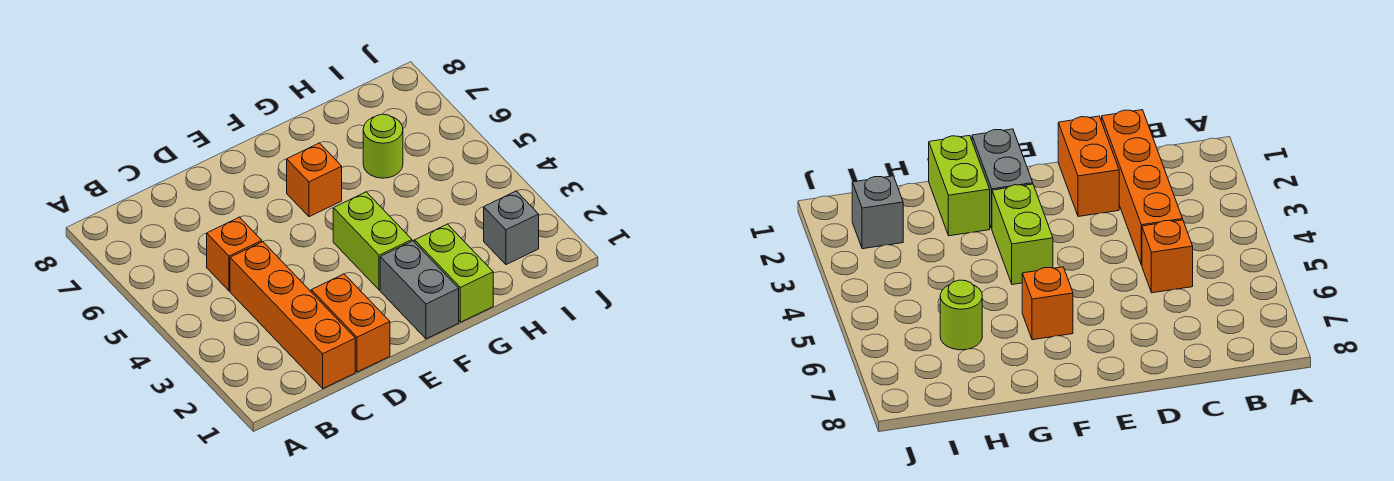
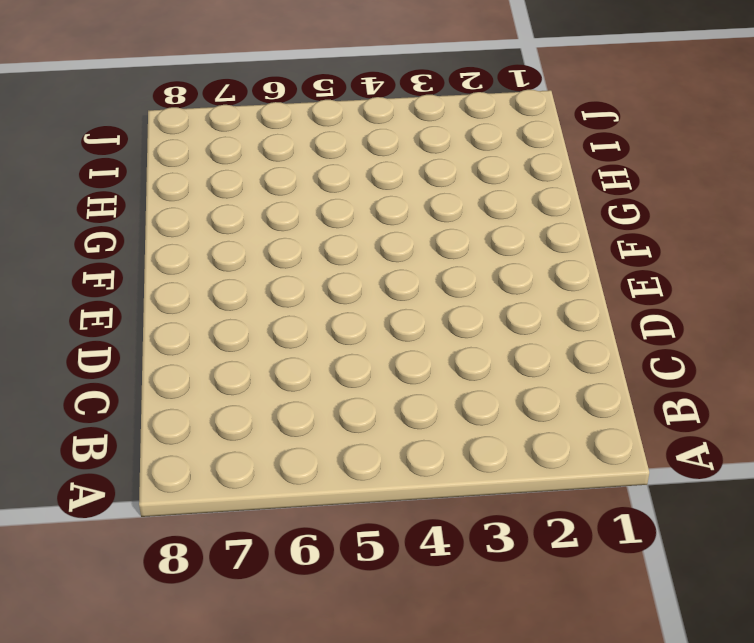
none -> orange 1x4 brick [230,242,355,388]
none -> orange 1x1 brick [207,217,262,291]

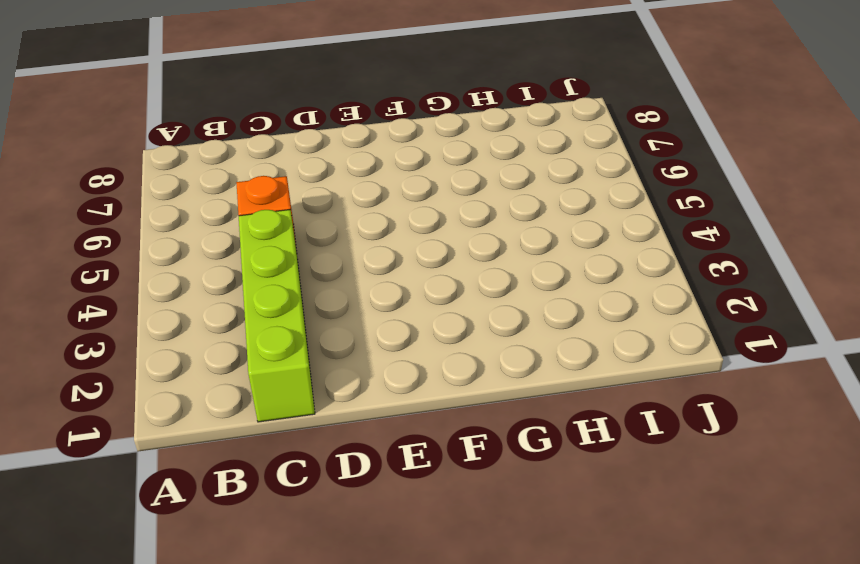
lime 1x4 brick [239,209,315,422] -> orange 1x4 brick [230,242,355,388]
none -> orange 1x2 brick [311,274,390,372]
none -> grey 1x2 brick [380,241,459,339]

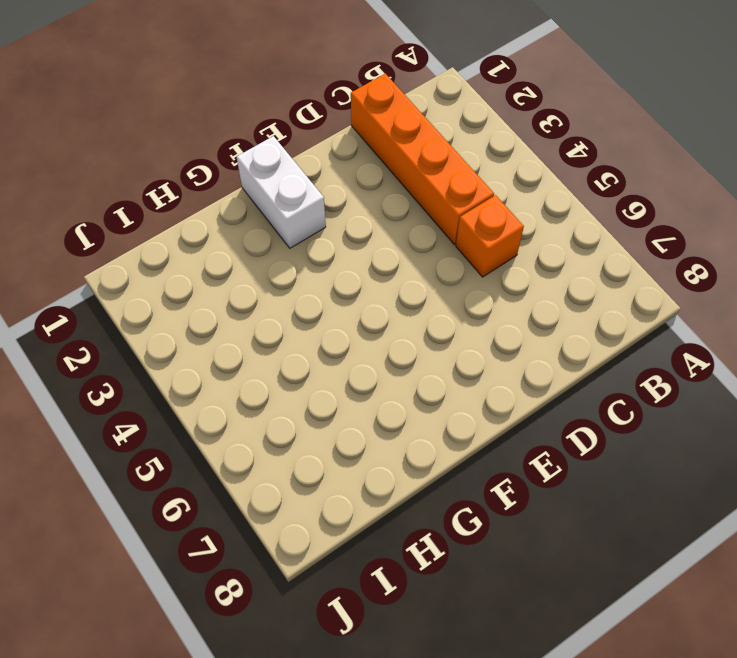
white 1x2 brick [237,136,326,248] -> grey 1x2 brick [380,241,459,339]
none -> orange 1x2 brick [311,274,390,372]
none -> lime 1x2 brick [333,192,412,290]

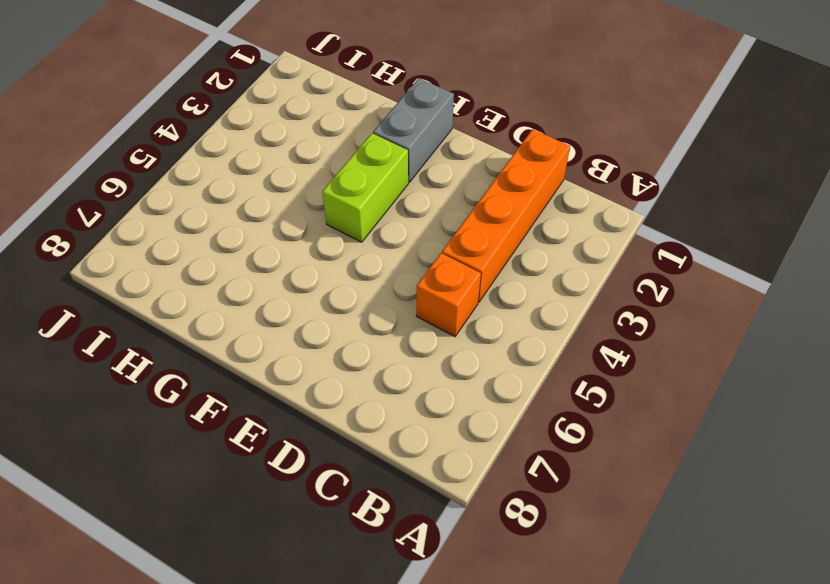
none -> orange 1x2 brick [311,274,390,372]
none -> orange 1x1 brick [287,143,342,217]

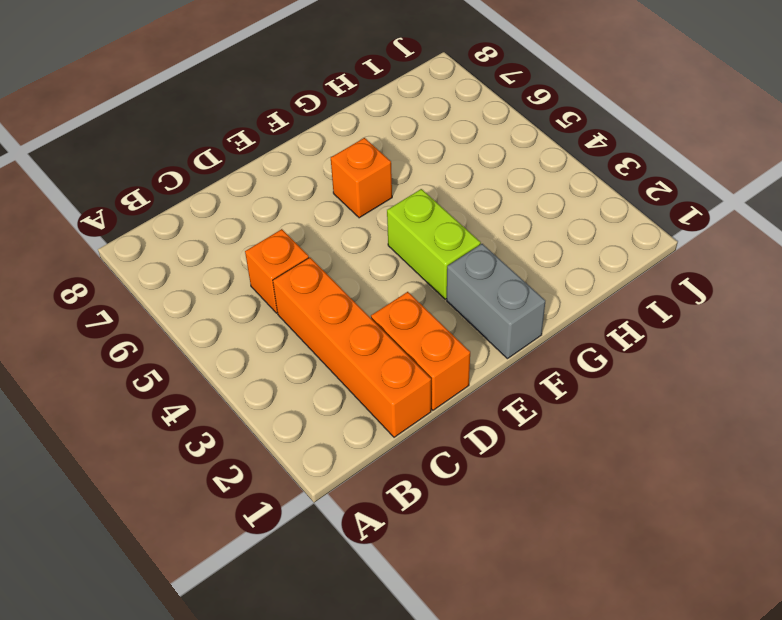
none -> lime 1x2 brick [415,224,493,322]
none -> lime 1x1 round brick [363,114,403,178]

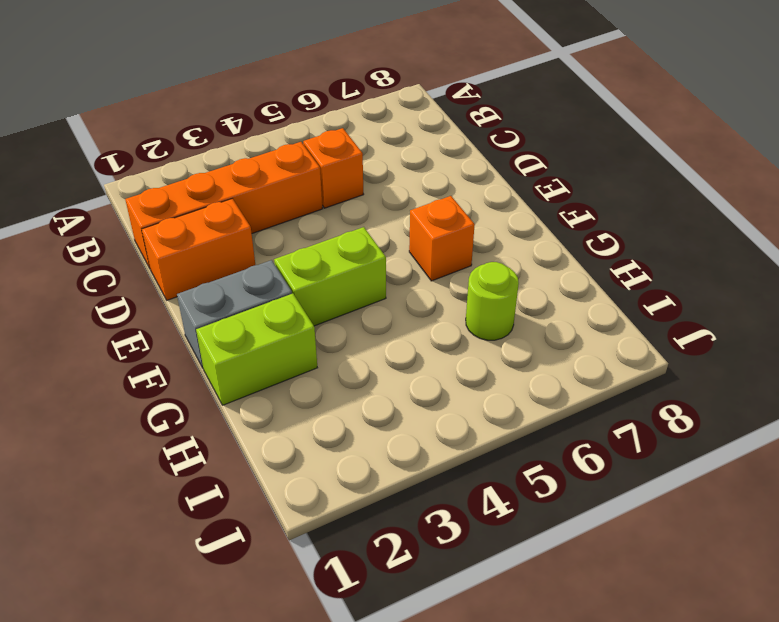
none -> grey 1x1 brick [484,191,539,265]

